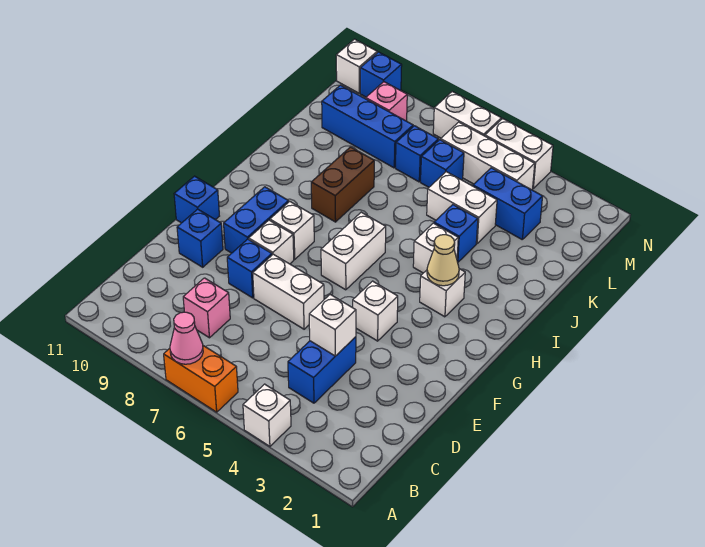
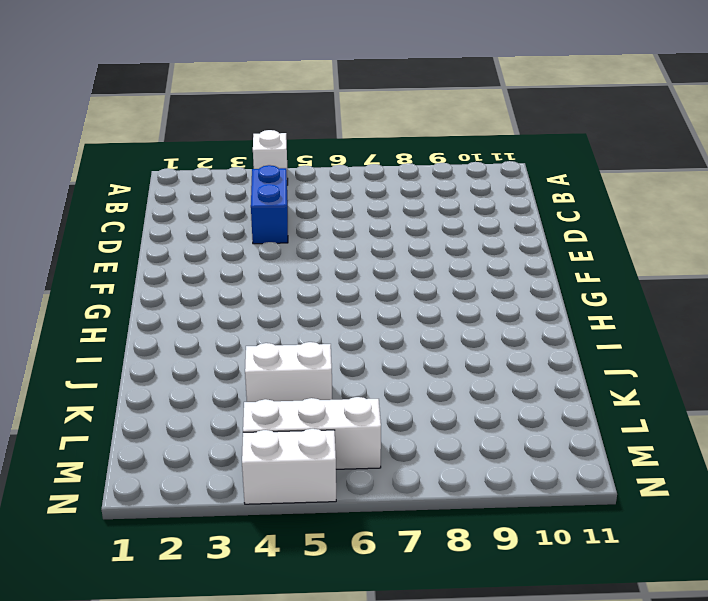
none -> orange 1x2 brick [164,346,238,412]
none -> pink 1x1 brick [183,278,230,338]
none -> white 1x2 brick [253,254,324,329]
none -> blue 1x1 brick [227,239,272,298]

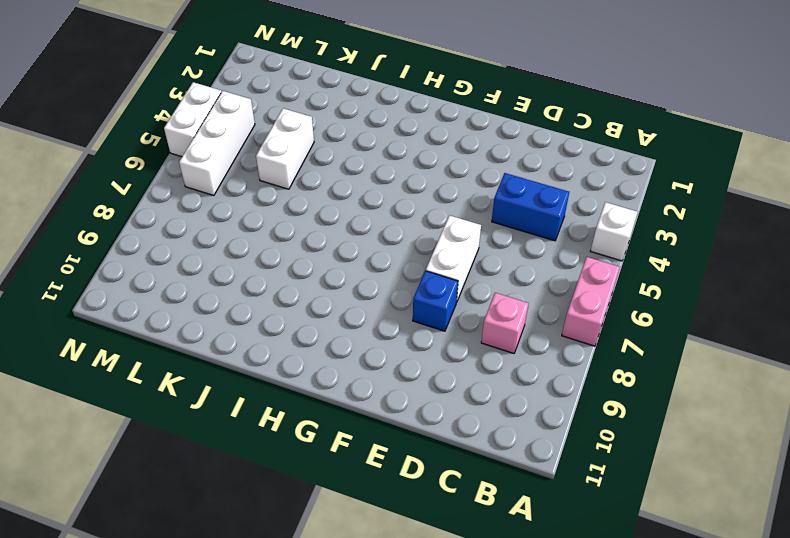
pink 1x2 brick [562,257,620,346] -> orange 1x2 brick [164,346,238,412]
none -> blue 1x1 brick [177,209,223,267]
none -> white 1x1 brick [353,281,398,341]
none -> white 1x1 brick [249,220,294,264]
none -> blue 1x2 brick [224,187,289,253]

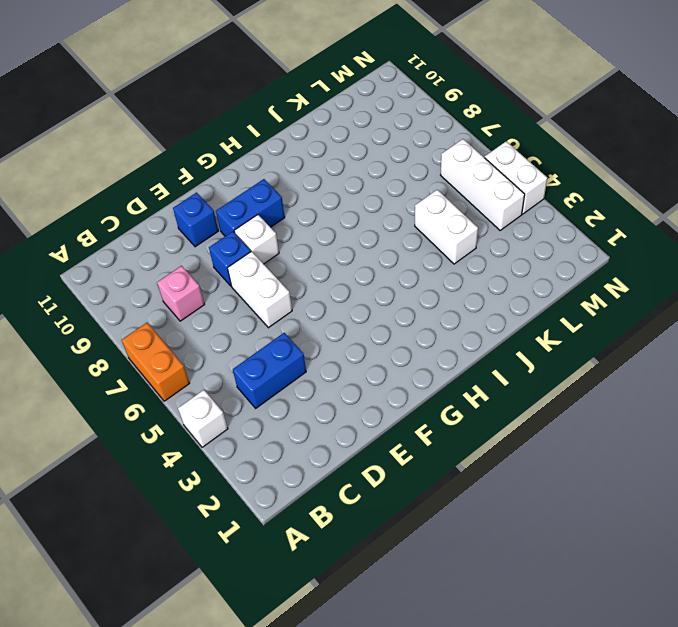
none -> white 1x1 brick [353,281,398,341]
none -> blue 1x1 brick [174,176,219,223]
none -> white 1x2 brick [321,212,386,290]
none -> white 1x1 brick [270,201,314,259]

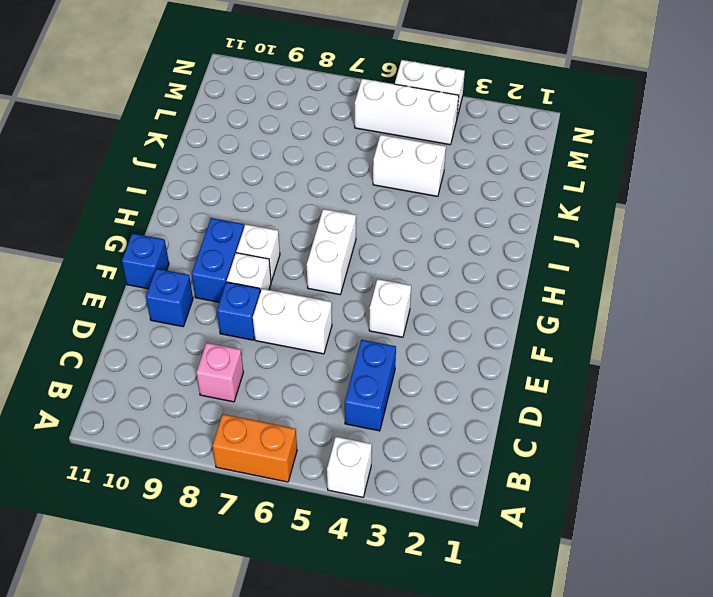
none -> white 1x1 brick [420,269,465,317]
none -> white 1x1 brick [413,223,458,273]
none -> brown 1x2 brick [311,147,374,222]
none -> blue 1x1 brick [434,205,478,262]

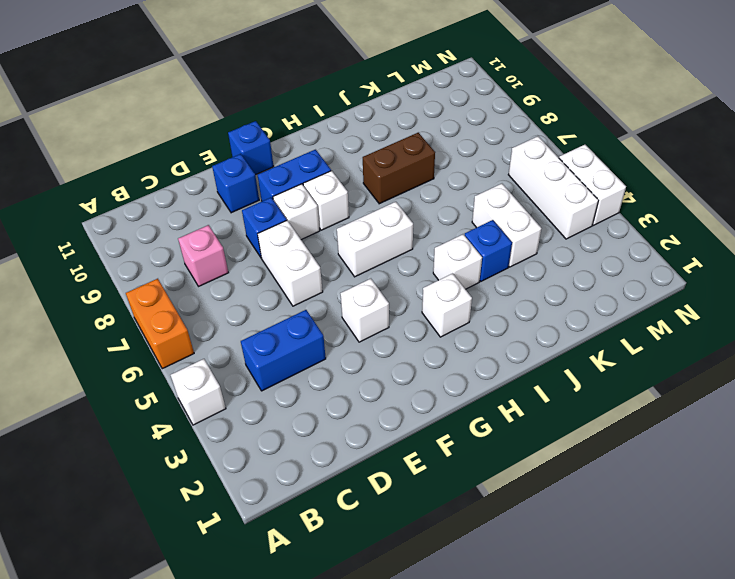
none -> blue 1x2 brick [473,168,543,239]
none -> blue 1x1 brick [421,140,464,187]
none -> blue 1x1 brick [396,126,438,182]
none -> blue 1x3 brick [322,85,413,168]

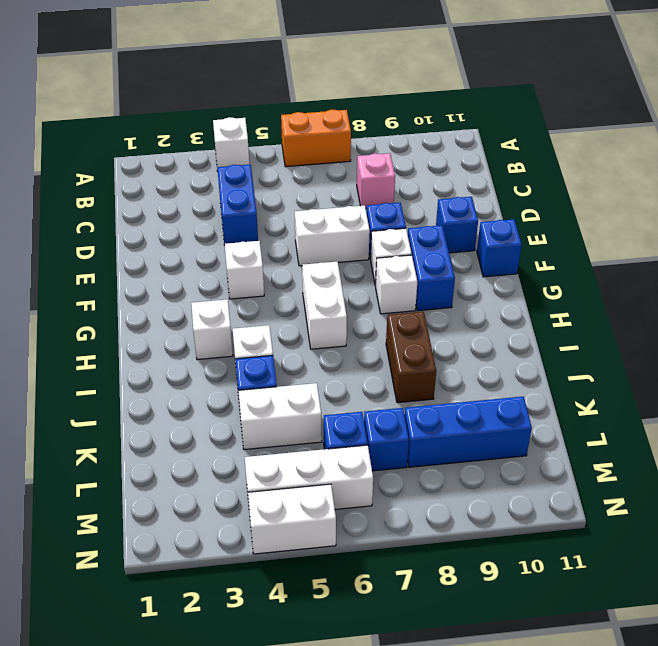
none -> blue 1x2 brick [473,168,543,239]
none -> pink 1x1 brick [366,82,407,121]
none -> white 1x2 brick [433,92,501,138]
none -> blue 1x1 brick [360,52,402,97]

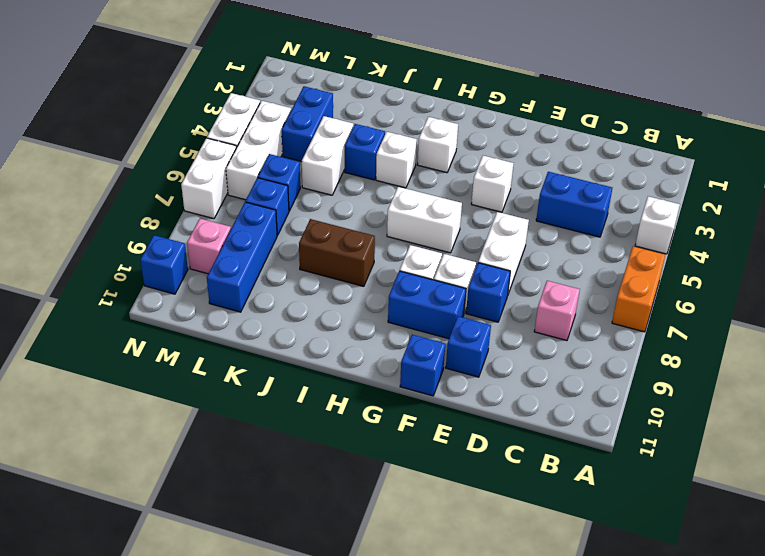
none -> white 1x1 brick [336,39,377,93]
none -> pink 1x1 cone [170,312,203,364]
none -> white 1x1 brick [309,295,356,356]
none -> tan 1x1 cone [427,235,459,286]

